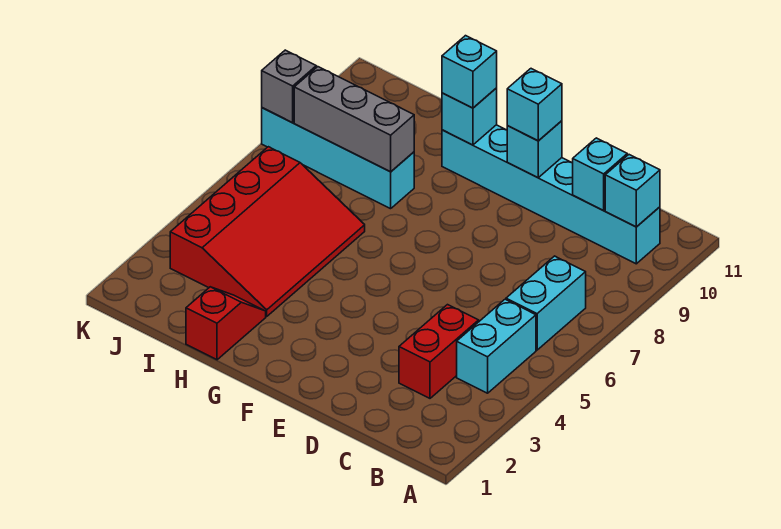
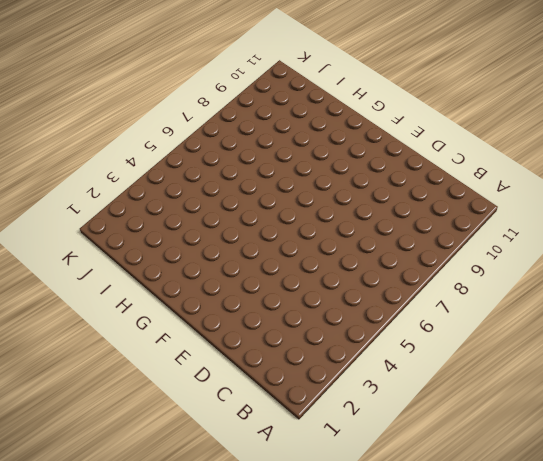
none -> cyan 1x2 brick [457,299,536,393]
none -> cyan 1x2 brick [506,256,586,350]
none -> cyan 1x6 brick [442,125,660,264]

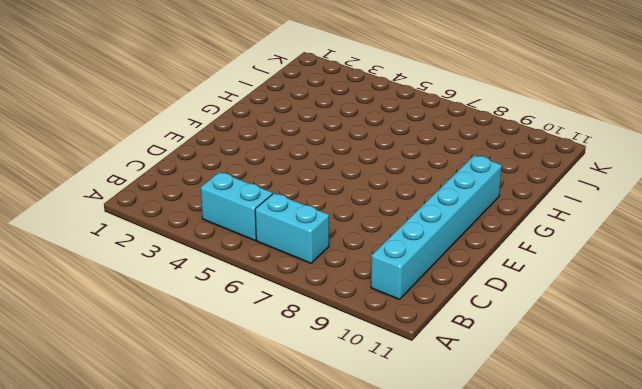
none -> red 1x2 brick [399,305,479,398]
none -> red 1x2 slope [186,287,266,360]
none -> red 3x4 slope [170,147,365,317]

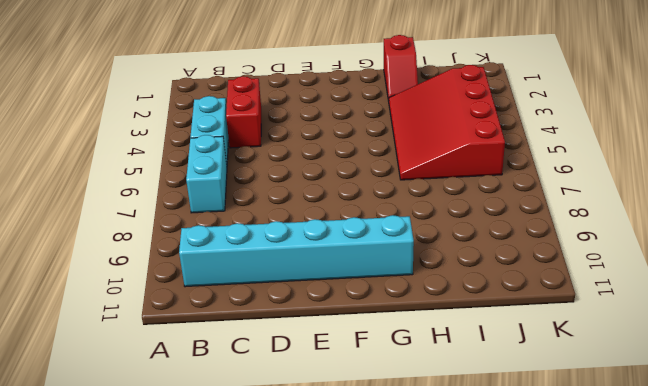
none -> cyan 1x4 brick [262,108,414,209]
none -> cyan 1x1 brick [605,155,660,227]
none -> cyan 1x1 brick [573,138,627,211]

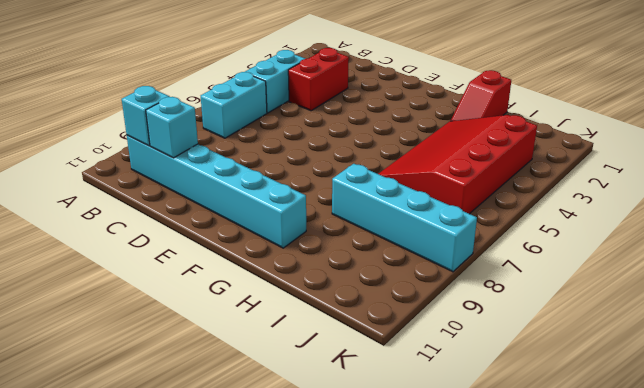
none -> cyan 1x1 brick [507,121,562,178]
none -> cyan 1x1 brick [442,88,497,145]
none -> grey 1x3 brick [294,67,414,172]

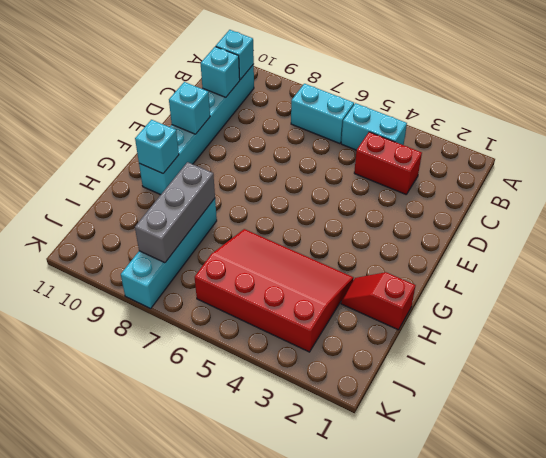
none -> grey 1x1 brick [262,50,316,123]
none -> cyan 1x1 brick [507,69,562,141]
none -> cyan 1x1 brick [442,36,497,108]

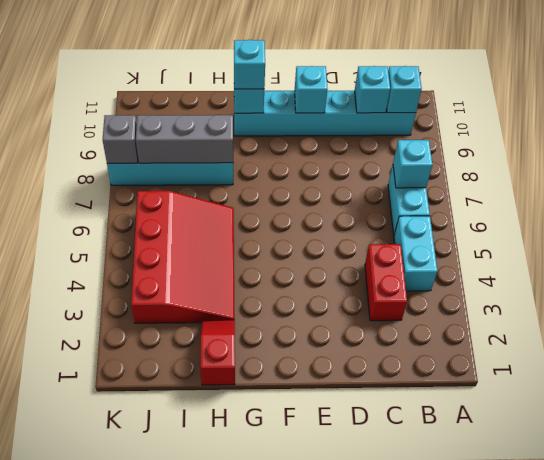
cyan 1x1 brick [393,140,433,188] -> cyan 1x1 brick moved to [507,69,562,141]

